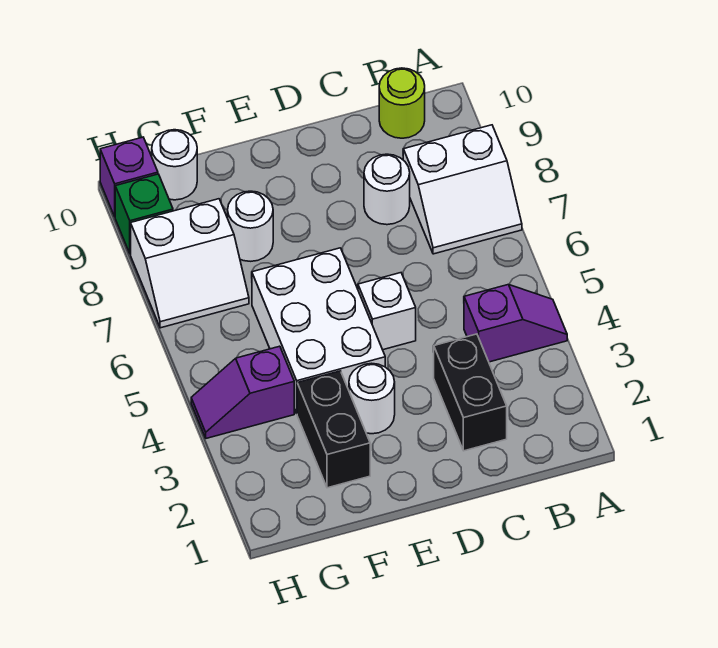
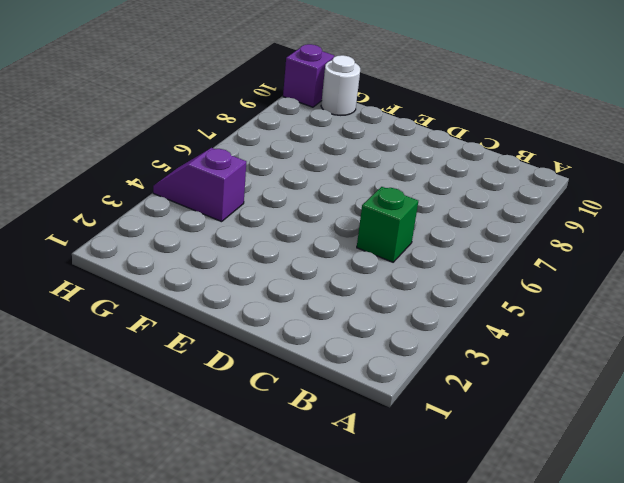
green 1x1 brick [357,187,418,262] -> green 1x1 brick moved to [115,174,173,254]
none -> purple 1x2 slope [464,285,567,362]
none -> white 2x2 slope [403,125,522,254]
none -> lime 1x1 round brick [379,68,425,138]

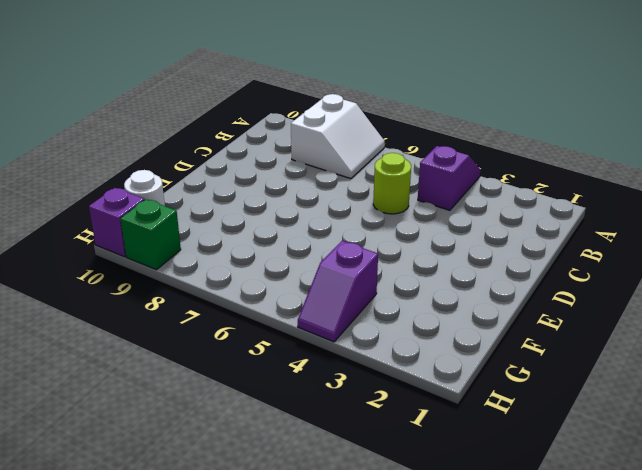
lime 1x1 round brick [373,153,411,214] -> lime 1x1 round brick moved to [379,68,425,138]
none -> black 1x2 brick [433,334,507,451]
none -> white 1x1 round brick [364,154,410,225]
none -> white 1x1 brick [358,273,416,350]

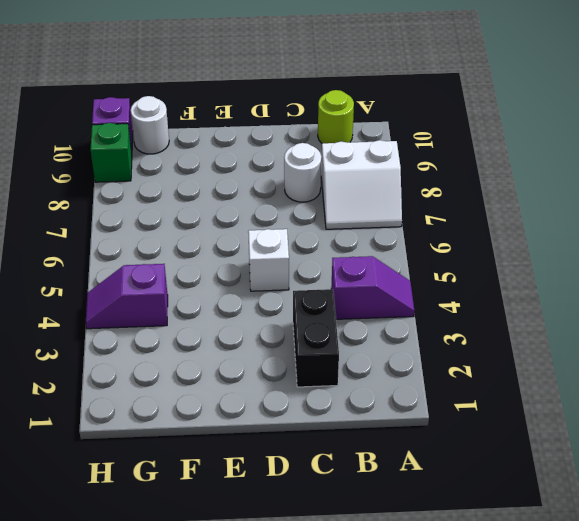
none -> white 1x1 round brick [349,363,395,434]
none -> white 2x3 brick [252,248,385,413]
none -> black 1x2 brick [297,371,370,488]

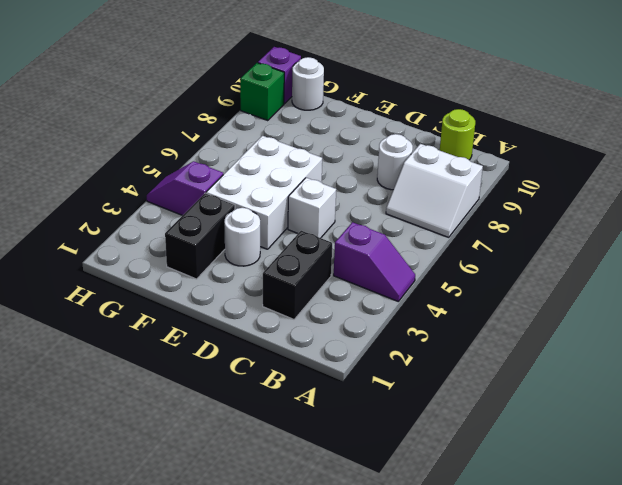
none -> white 1x1 round brick [228,191,273,261]
none -> white 2x2 slope [131,199,249,328]

